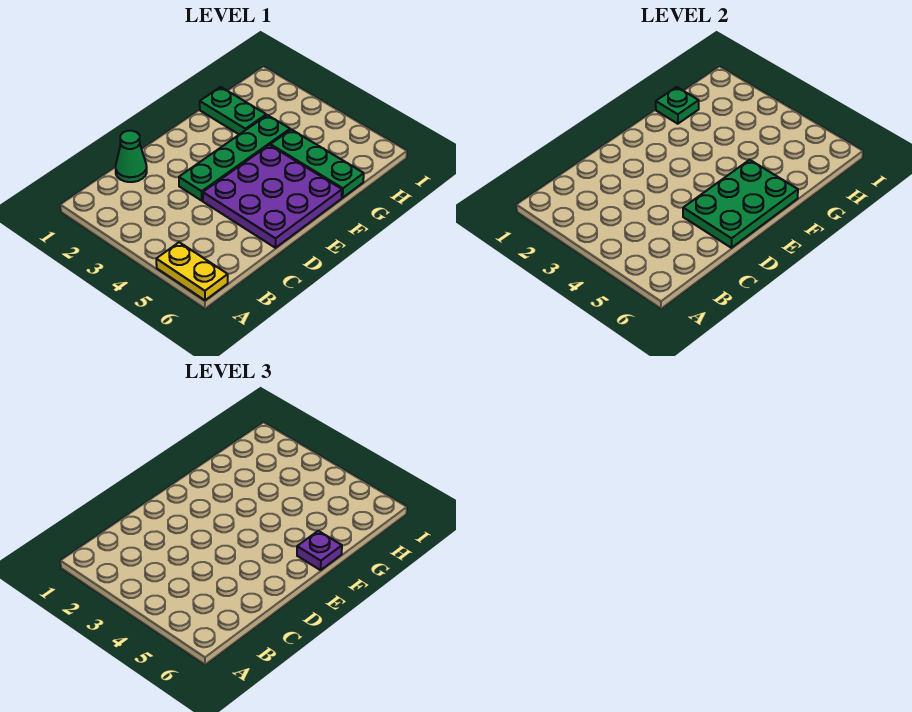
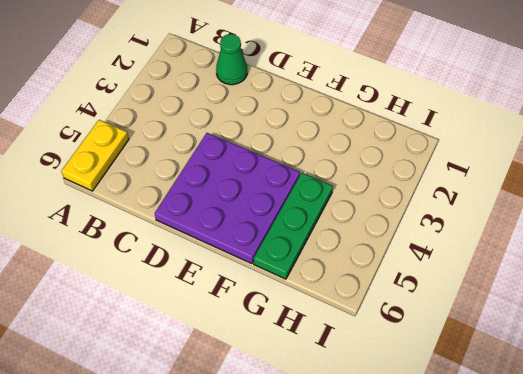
none -> green 1x4 plate [179,115,290,201]
none -> green 1x2 plate [200,87,266,134]

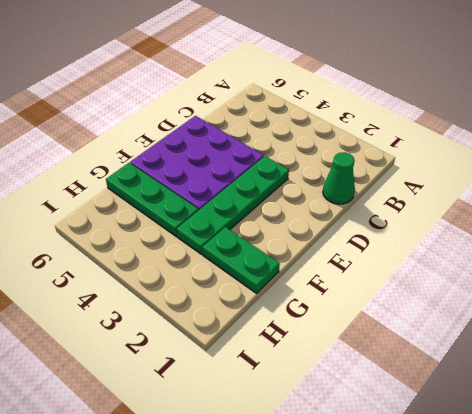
none -> yellow 1x2 plate [156,242,228,300]
none -> green 2x3 plate [683,160,798,248]

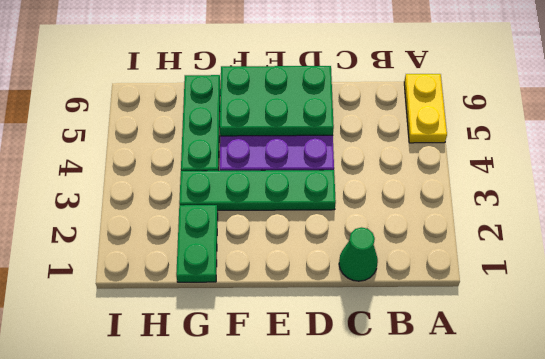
none -> green 1x1 plate [656,87,699,124]
none -> purple 1x1 plate [297,531,342,570]

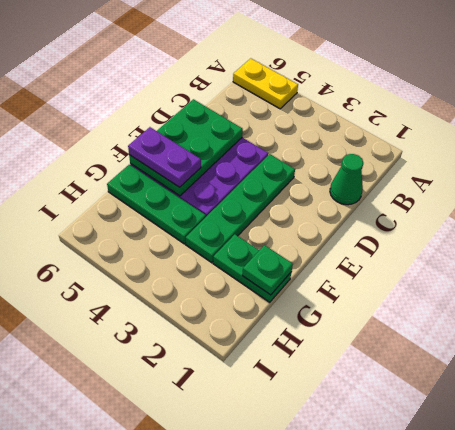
purple 1x2 plate [128,127,201,187] -> purple 1x1 plate [297,531,342,570]

